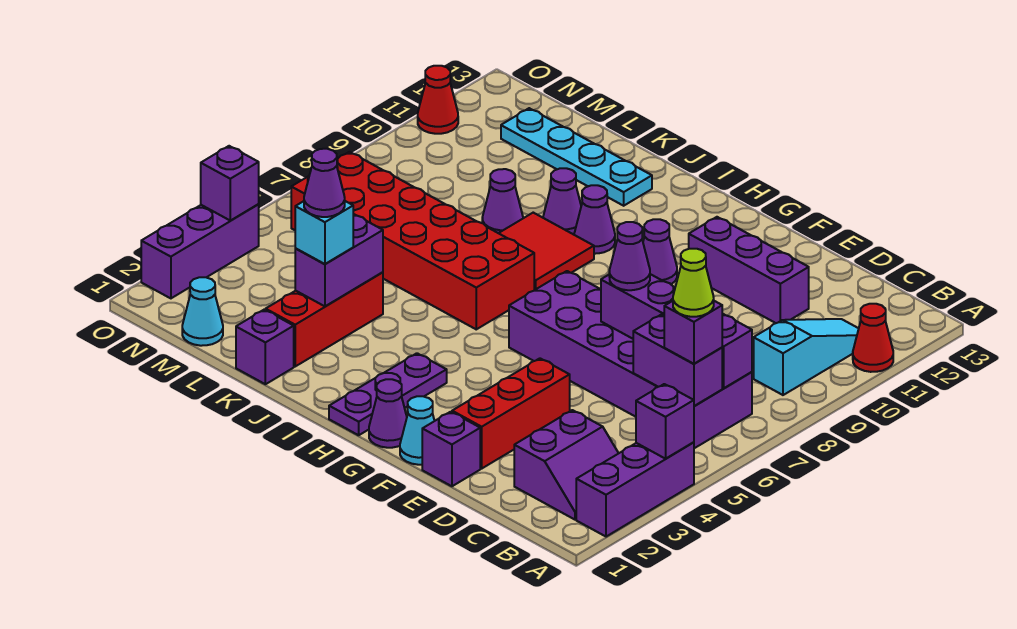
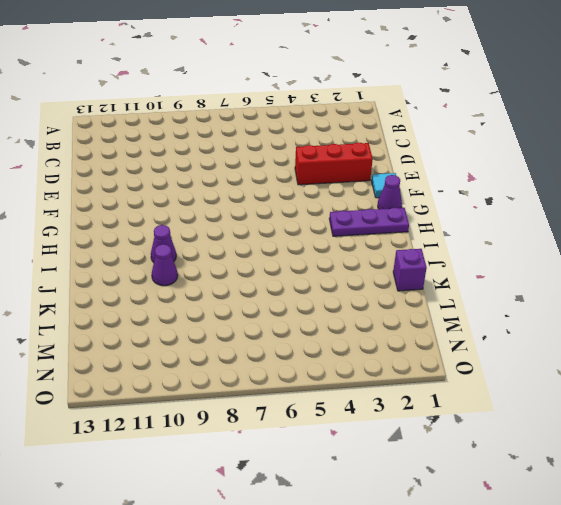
cyan 1x1 tile [372,173,396,198] -> cyan 1x1 cone [400,396,434,465]
none -> purple 1x3 brick [576,442,694,537]
none -> red 1x1 cone [853,304,893,372]
none -> purple 2x2 slope [514,410,619,520]
none -> purple 2x6 brick [509,271,752,448]

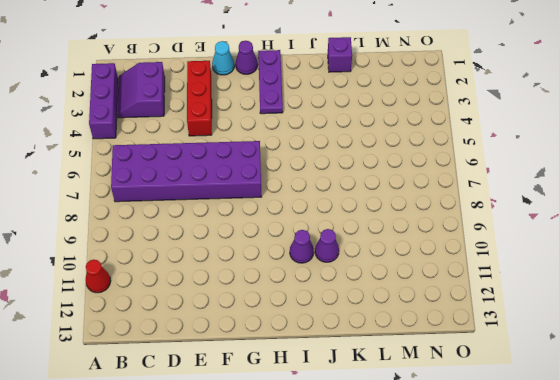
none -> cyan 1x3 slope [754,319,859,395]
none -> purple 1x3 brick [689,217,809,323]
none -> purple 1x1 brick [422,412,480,486]
none -> purple 1x1 cone [643,219,677,284]

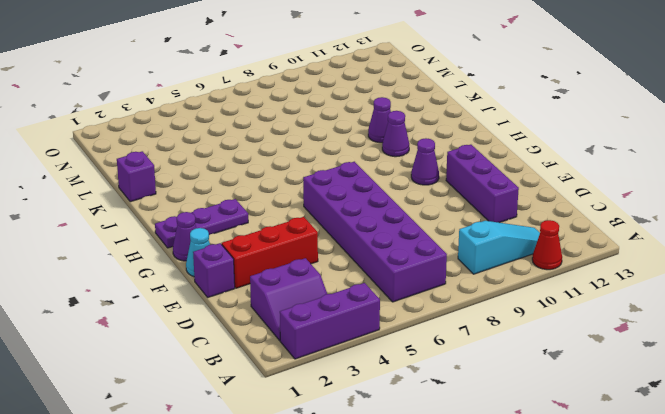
none -> red 2x6 brick [291,152,534,329]
none -> red 2x2 tile [499,213,594,290]
none -> cyan 1x4 plate [501,108,652,206]
none -> red 1x3 brick [266,272,383,366]

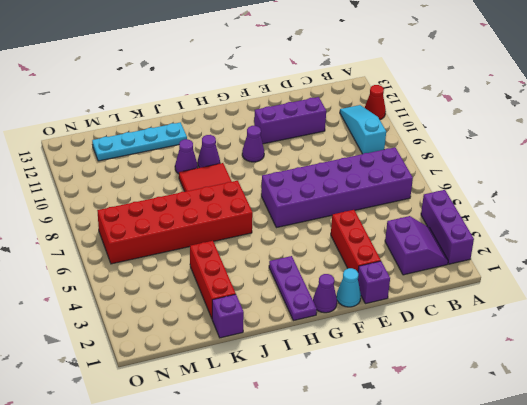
none -> purple 1x1 cone [482,169,523,233]
none -> cyan 1x1 cone [182,277,223,346]
none -> purple 1x3 brick [141,205,259,298]
none -> red 1x1 cone [418,66,458,134]

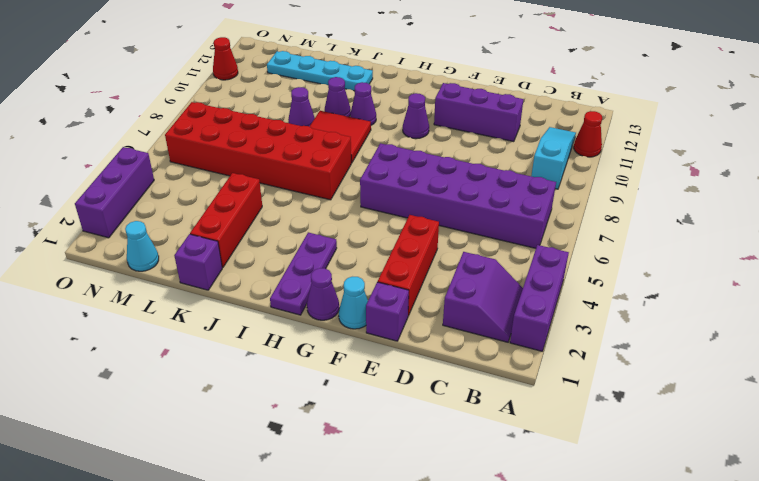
none -> purple 1x1 brick [636,384,694,459]
none -> purple 1x2 brick [633,314,722,406]
none -> purple 1x4 brick [601,274,752,388]
none -> purple 1x2 brick [295,214,383,306]

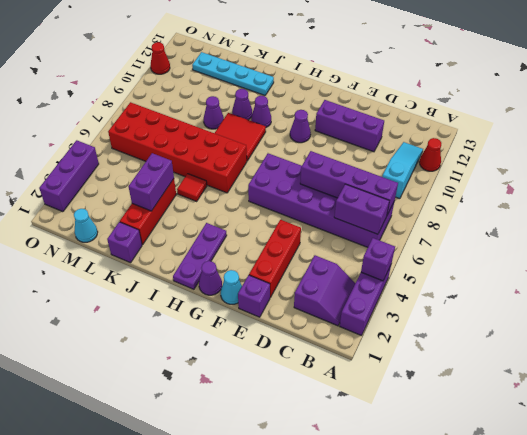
red 1x1 tile [177,174,207,201] -> none
none -> purple 1x1 brick [201,146,259,221]
none -> purple 1x1 brick [664,301,722,364]
none -> purple 1x1 cone [609,222,650,290]
none -> cyan 1x1 brick [295,201,353,264]

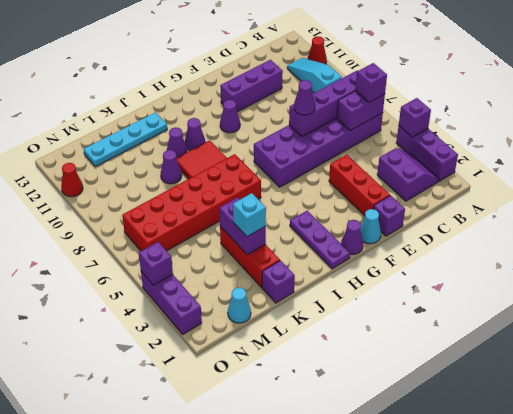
none -> lime 1x1 cone [673,249,714,317]
none -> purple 1x1 cone [304,149,345,217]

